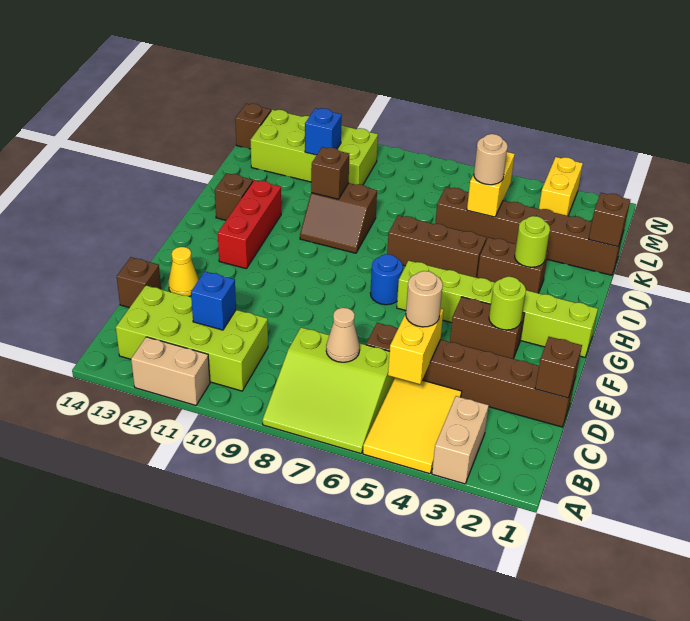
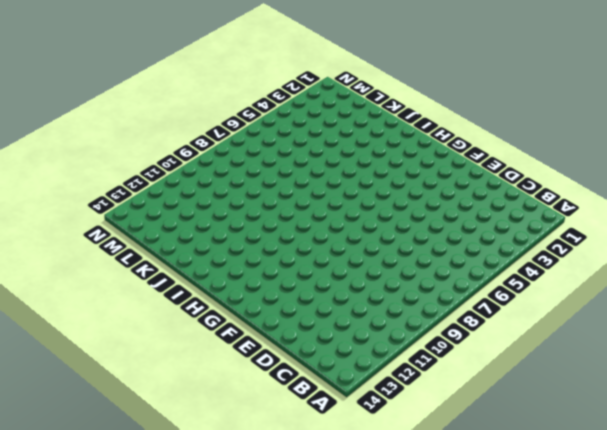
none -> tan 1x2 brick [432,396,489,484]
none -> yellow 2x3 tile [363,378,462,474]
none -> lime 3x3 slope [262,327,395,454]
none -> tan 1x2 brick [131,337,210,405]

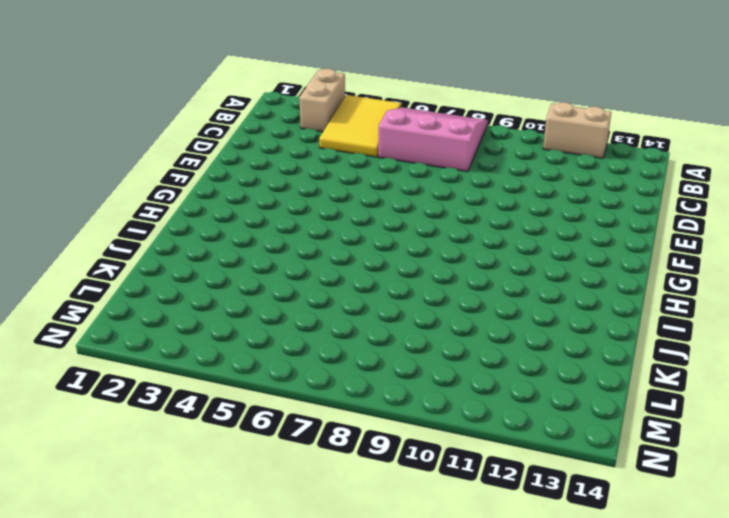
pink 3x3 slope [378,107,488,172] -> lime 3x3 slope [262,327,395,454]
none -> lime 2x4 brick [116,285,268,391]
none -> brown 1x6 brick [366,323,575,427]
none -> brown 1x1 brick [117,257,161,308]
none -> yellow 1x1 cone [169,247,199,296]

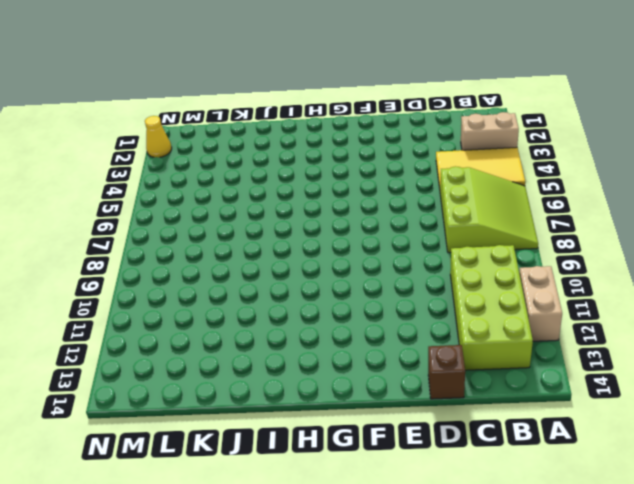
yellow 1x1 cone [145,116,172,157] -> yellow 1x1 cone moved to [169,247,199,296]
none -> brown 1x6 brick [366,323,575,427]
none -> brown 1x2 brick [450,297,525,359]
none -> lime 1x6 brick [397,261,598,357]
none -> blue 1x1 round brick [370,254,403,305]

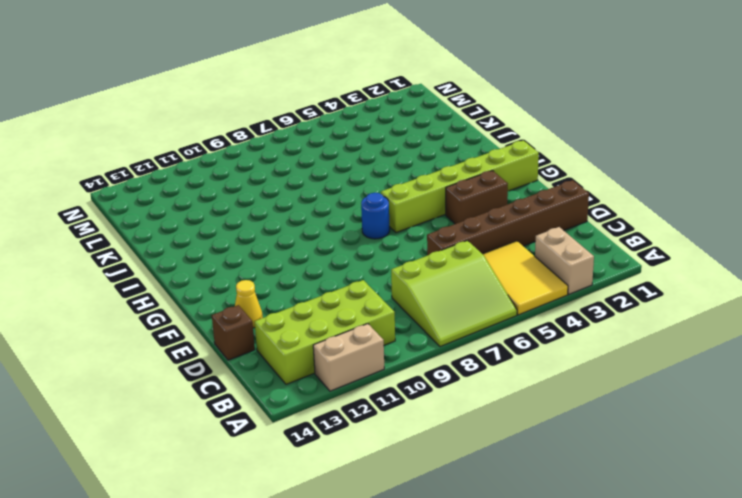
none -> red 1x3 brick [218,180,281,269]
none -> brown 1x2 brick [477,237,548,293]
none -> brown 1x3 brick [387,215,486,278]
none -> brown 2x2 slope [300,183,377,253]

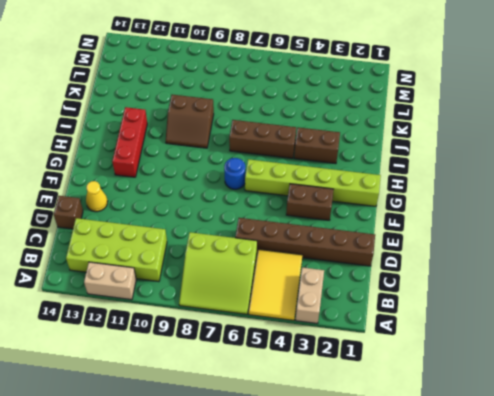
none -> brown 1x1 brick [215,173,253,220]
none -> brown 1x6 brick [435,187,623,275]
none -> lime 2x4 brick [251,110,378,185]
none -> yellow 1x2 brick [539,157,583,216]

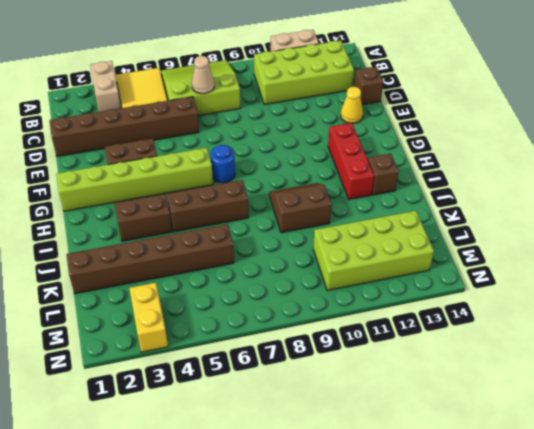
none -> brown 1x1 brick [235,104,271,149]
none -> yellow 1x2 brick [388,308,444,384]
none -> blue 1x1 brick [191,272,236,330]
none -> brown 1x1 brick [535,337,582,398]

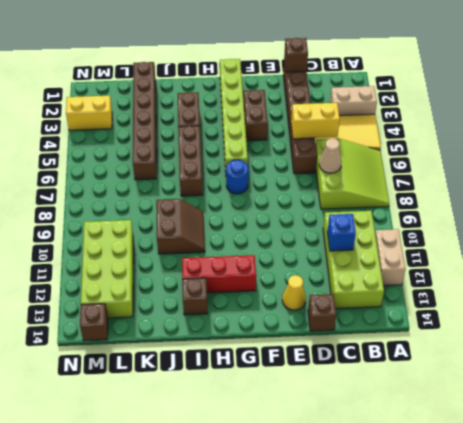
none -> lime 1x1 round brick [489,277,526,330]
none -> lime 1x1 round brick [515,216,550,267]
none -> brown 1x1 brick [311,147,350,199]
none -> brown 1x1 brick [589,193,630,247]

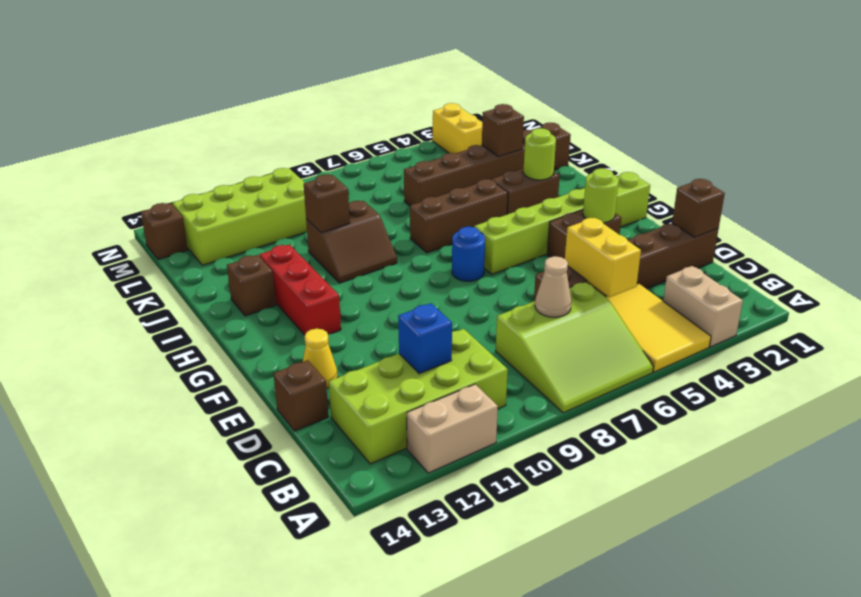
brown 1x1 brick [482,104,524,157] -> brown 1x1 brick moved to [589,193,630,247]
none -> yellow 1x2 brick [467,152,515,217]
none -> blue 1x1 brick [305,108,342,155]
none -> tan 1x1 round brick [406,271,443,327]
none -> tan 1x1 round brick [474,134,508,185]

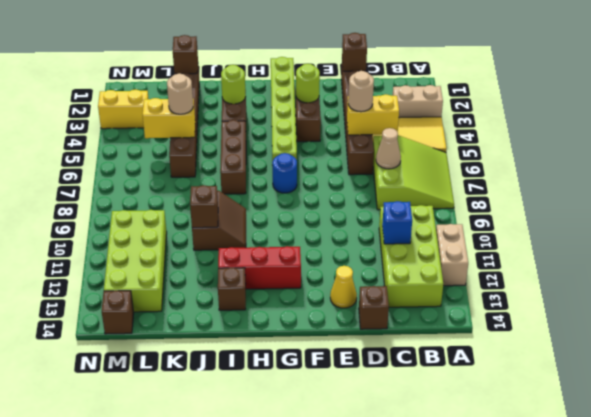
none -> blue 1x1 brick [305,108,342,155]

